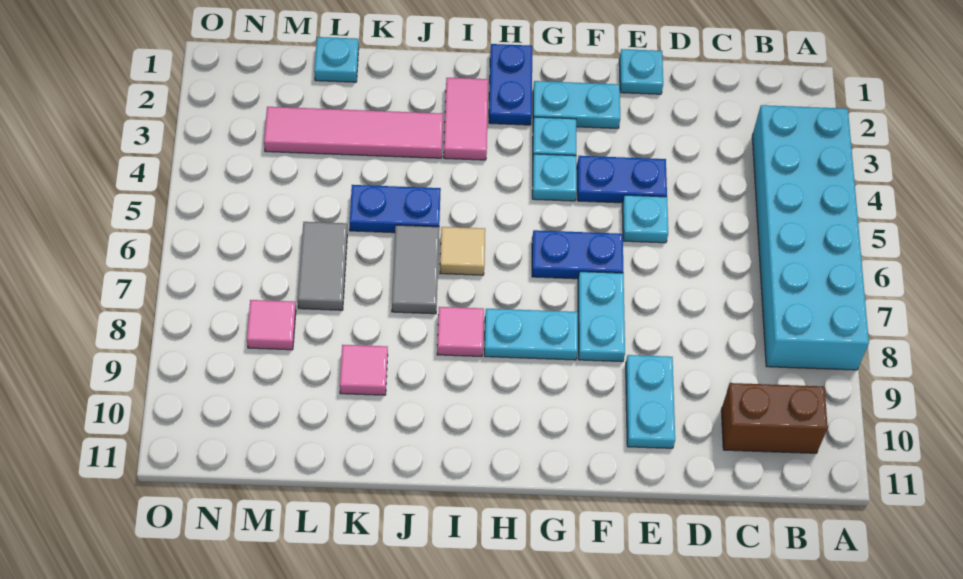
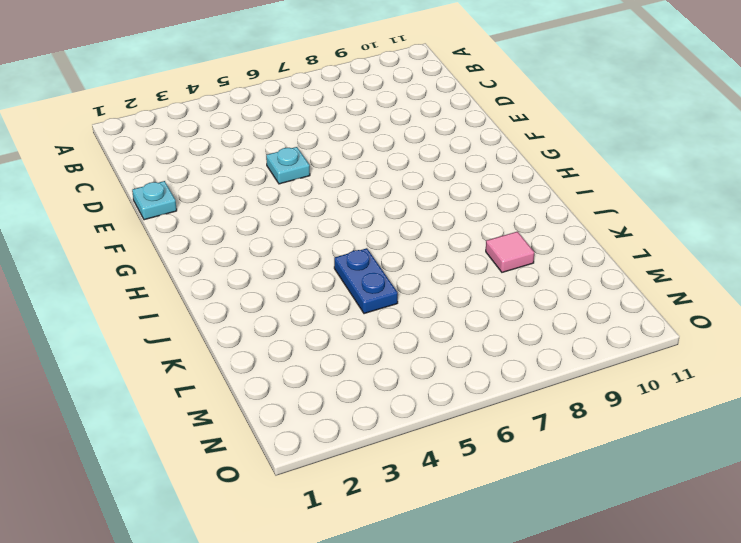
none -> cyan 2x6 brick [752,105,869,370]
none -> brown 1x2 brick [721,383,828,453]
none -> blue 1x2 plate [577,156,667,203]

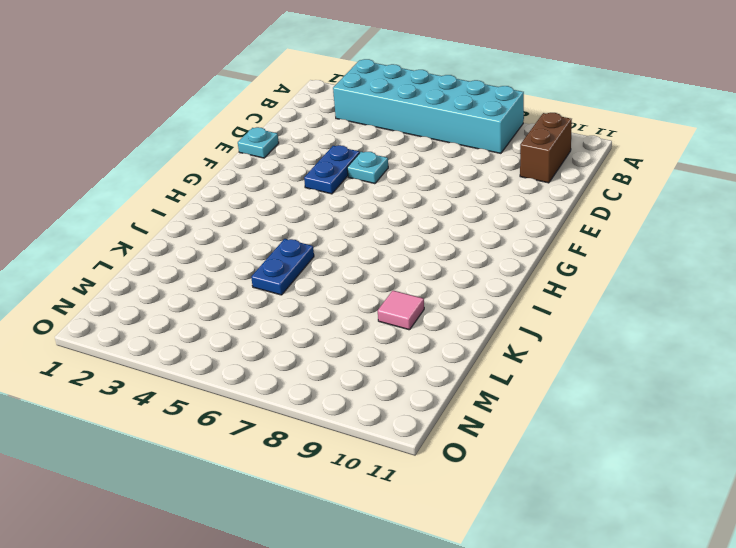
none -> cyan 1x2 plate [626,355,675,448]
none -> cyan 1x2 plate [533,81,620,128]
none -> blue 1x2 plate [532,230,623,279]

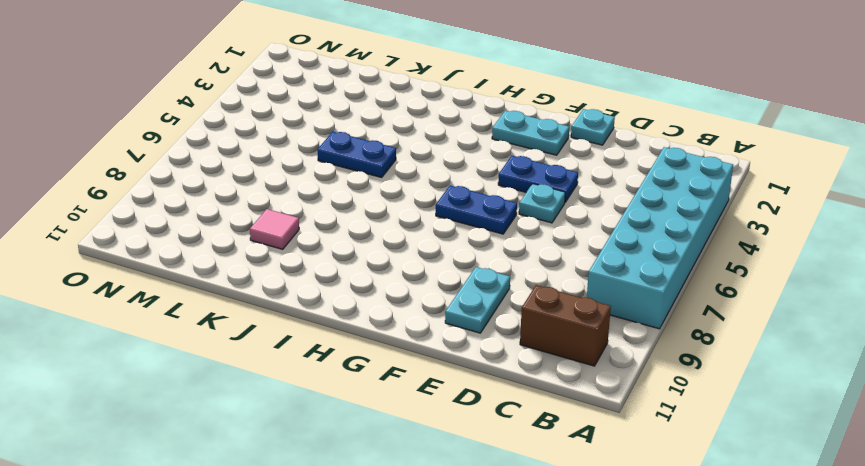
none -> cyan 1x2 plate [578,272,625,362]
none -> cyan 1x1 plate [533,117,576,156]
none -> cyan 1x1 plate [532,154,577,201]

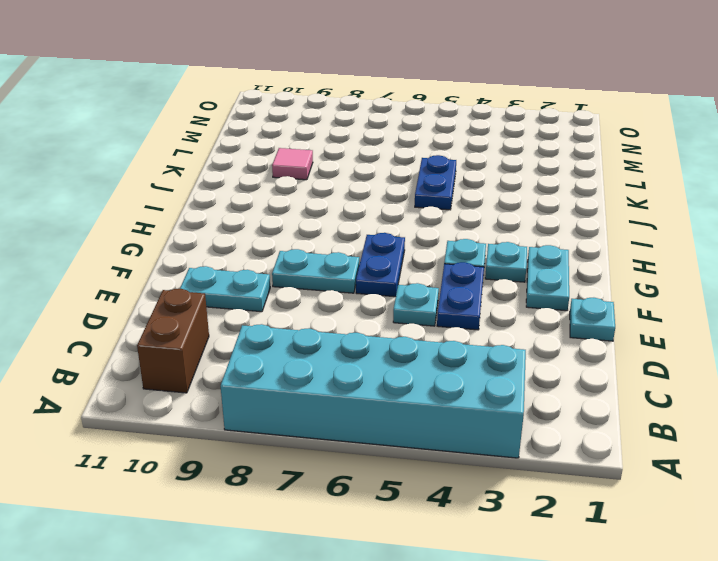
none -> cyan 1x2 plate [484,309,578,360]
none -> blue 1x2 plate [489,44,532,125]
none -> pink 1x2 tile [444,78,488,160]

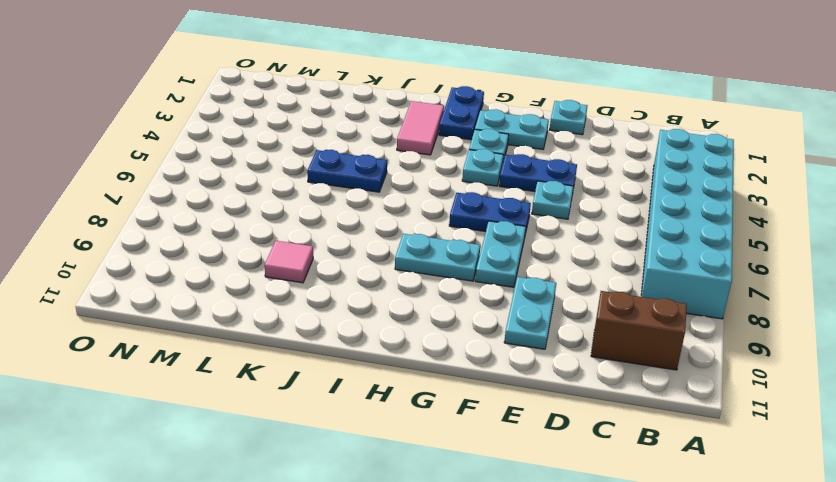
none -> tan 1x1 tile [440,227,485,275]
none -> pink 1x1 tile [437,307,484,357]
none -> pink 1x4 tile [264,107,443,158]

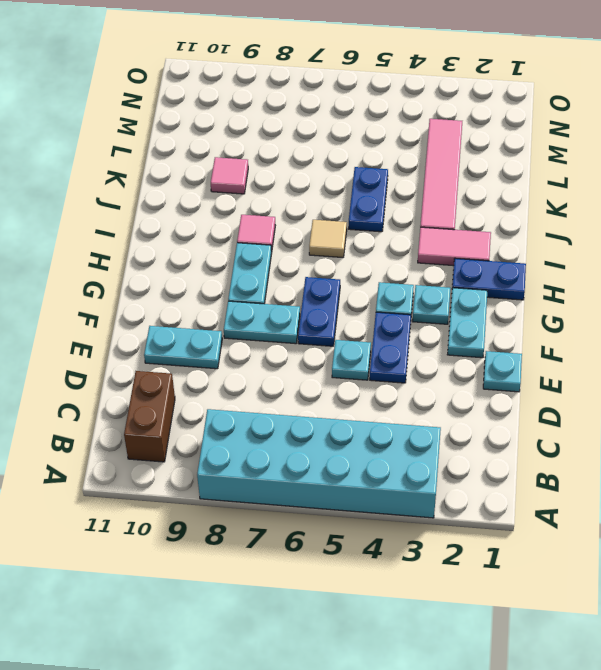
none -> grey 1x2 tile [392,225,439,314]
none -> cyan 1x1 plate [314,37,359,82]
none -> grey 1x2 tile [298,222,347,310]

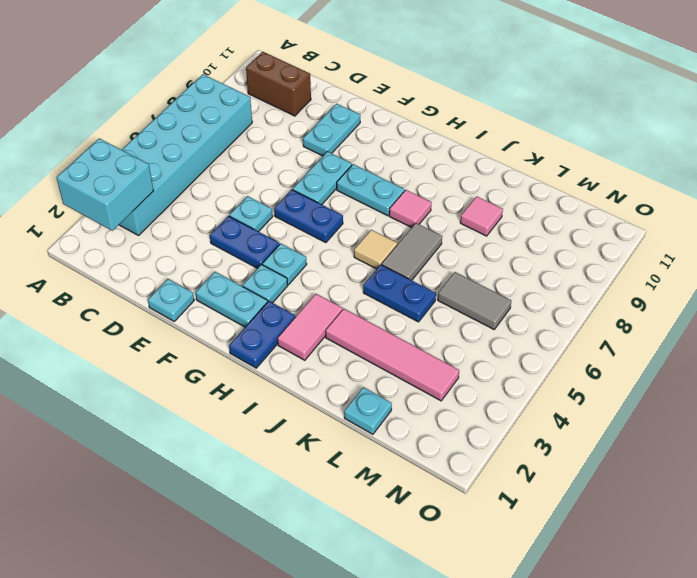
cyan 2x2 brick [57,138,154,231] -> none
grey 1x2 tile [438,272,511,329] -> grey 1x2 tile turned to [298,222,347,310]
none -> pink 1x1 tile [247,300,296,350]

